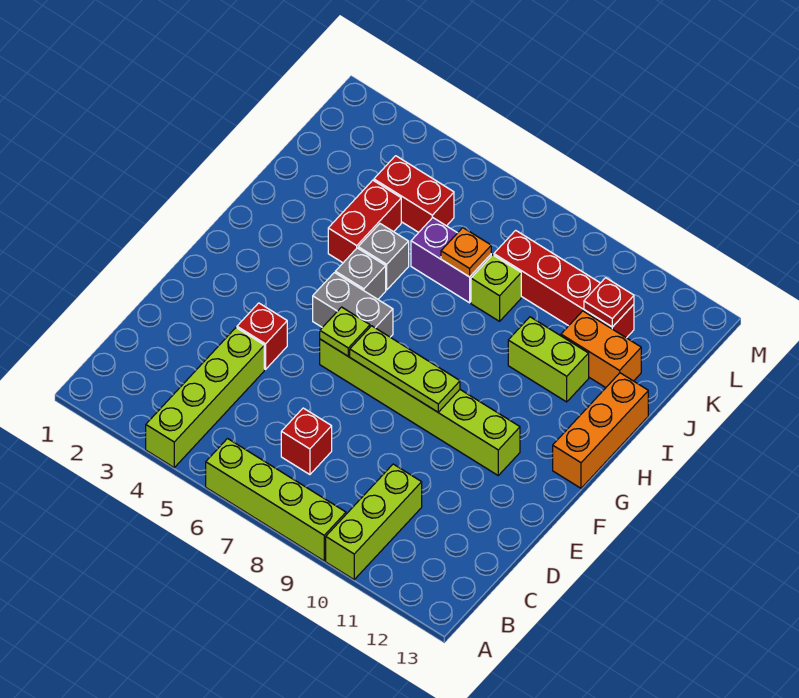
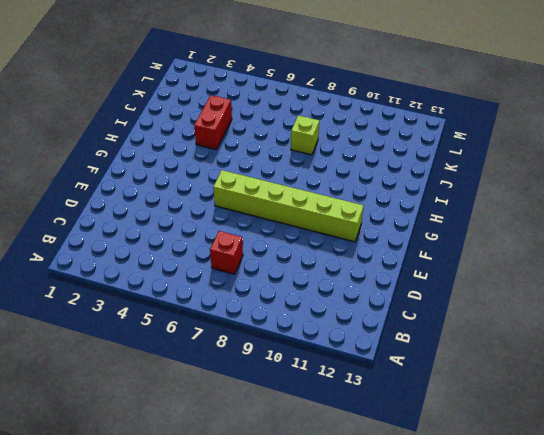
none -> lime 1x4 brick [146,328,264,467]
none -> lime 1x4 brick [206,439,346,561]
none -> lime 1x3 brick [326,464,422,579]

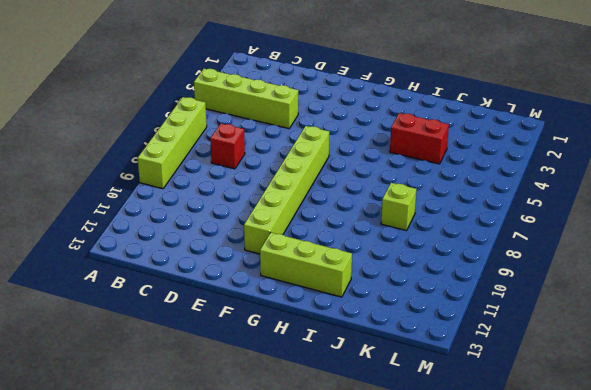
lime 1x3 brick [260,233,352,297] -> lime 1x3 brick moved to [326,464,422,579]
none -> red 1x1 brick [237,303,287,369]
none -> grey 1x2 brick [313,273,393,337]
none -> orange 1x3 brick [553,373,648,488]

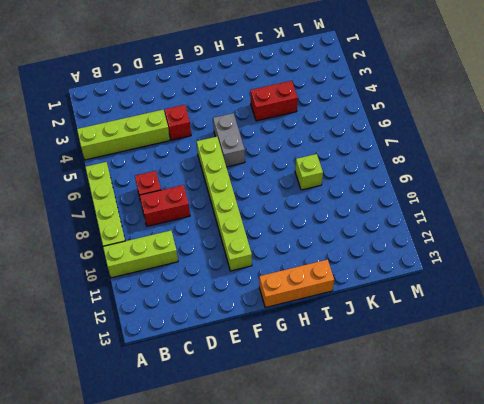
red 1x2 brick [140,185,190,226] -> red 1x2 brick turned to [374,156,454,232]
none -> grey 1x1 brick [335,248,386,299]
none -> grey 1x1 brick [358,224,409,290]
none -> lime 1x2 brick [508,317,589,402]

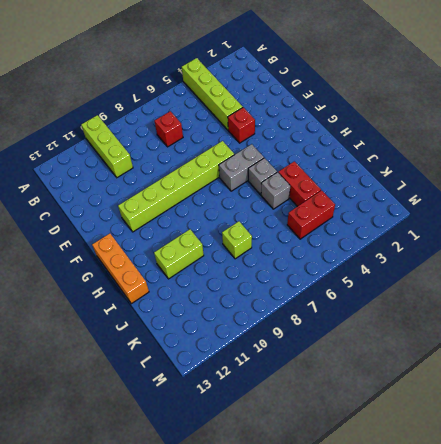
none -> lime 1x4 brick [206,439,346,561]
none -> purple 1x2 brick [411,218,491,303]
none -> orange 1x2 brick [561,311,641,388]

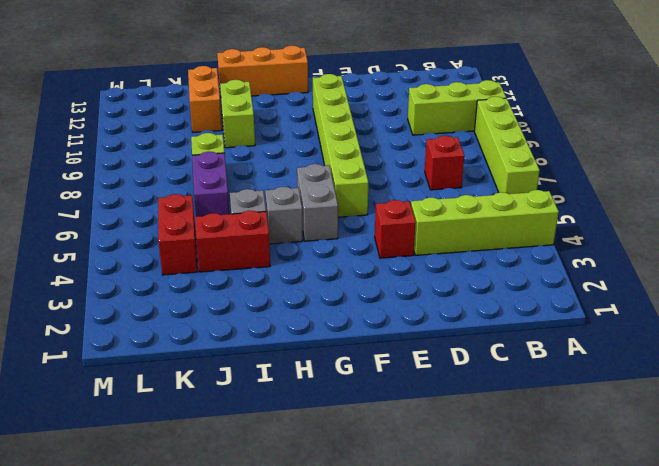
none -> red 1x4 brick [494,230,634,338]
none -> lime 1x1 plate [320,307,370,356]
none -> lime 1x3 plate [350,326,460,412]

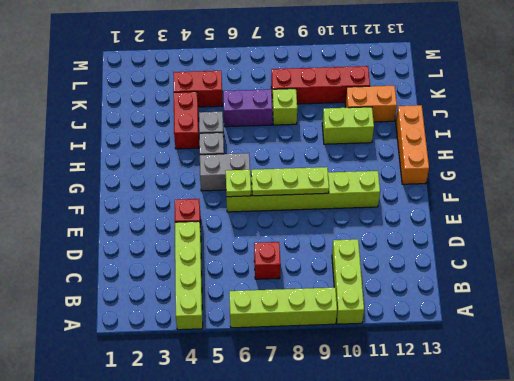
none -> orange 1x1 plate [441,228,491,277]
none -> red 1x1 plate [584,278,634,327]

